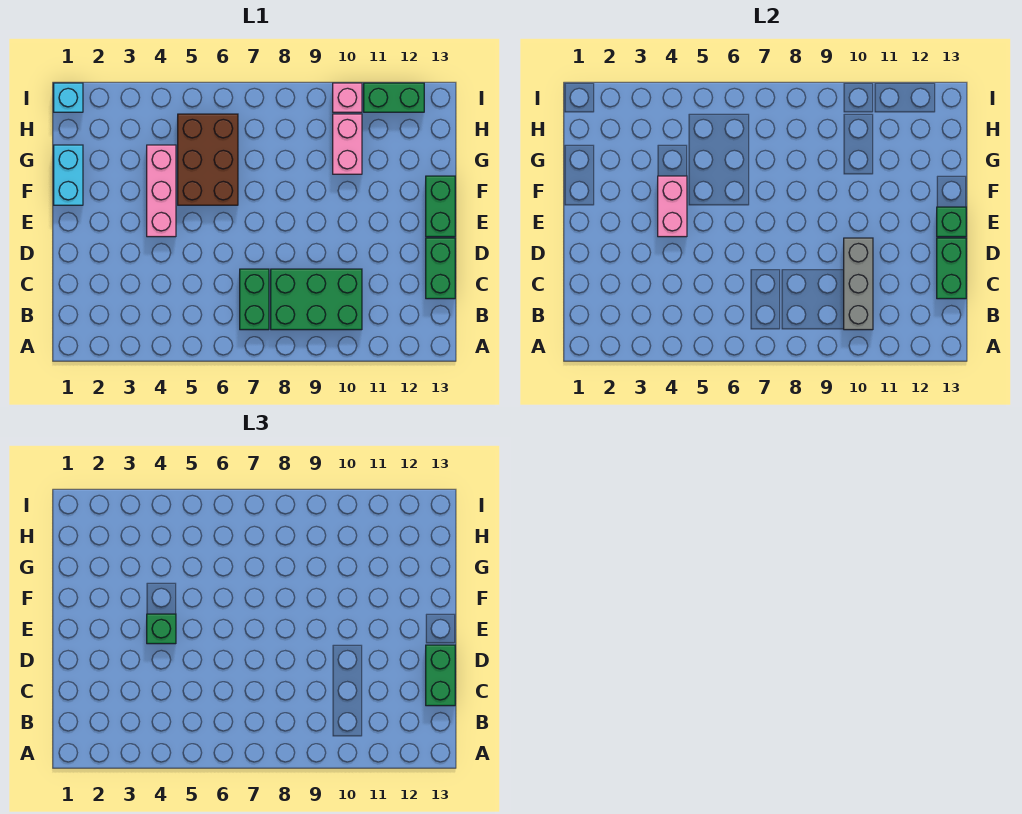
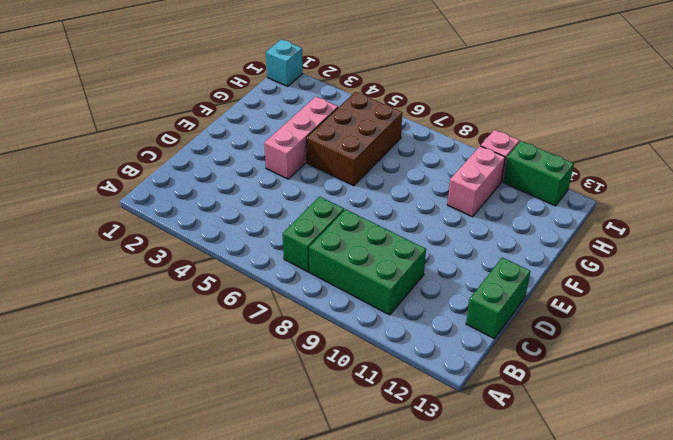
none -> green 1x2 brick [426,176,455,237]
none -> cyan 1x2 brick [54,145,83,205]
none -> grey 1x3 brick [844,238,873,330]

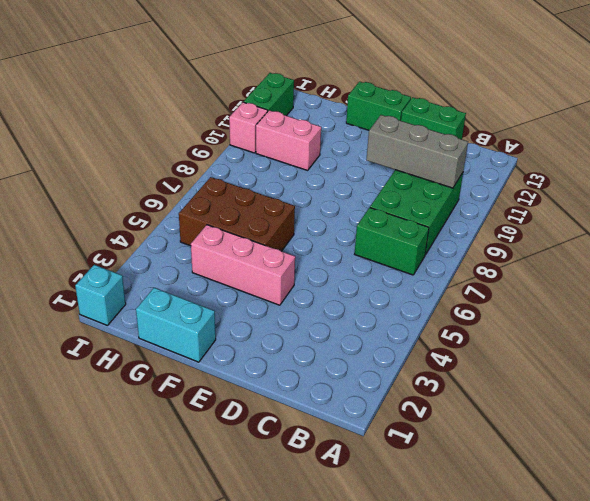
none -> green 1x2 brick [937,238,966,299]
none -> pink 1x2 brick [658,176,687,237]
none -> green 1x1 brick [937,207,966,237]

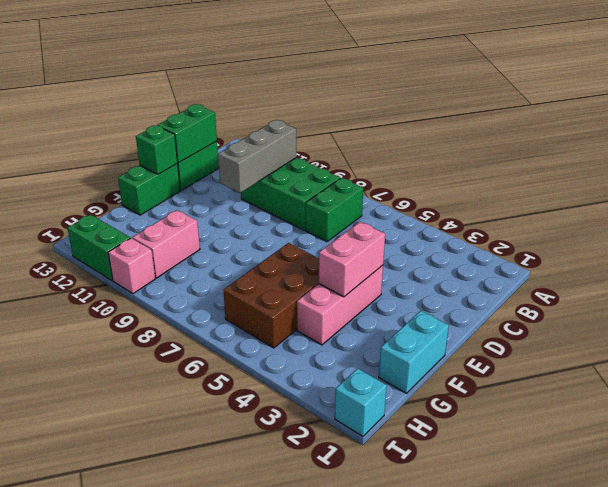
none -> green 1x2 brick [426,645,455,706]
none -> green 1x1 brick [147,614,176,644]

